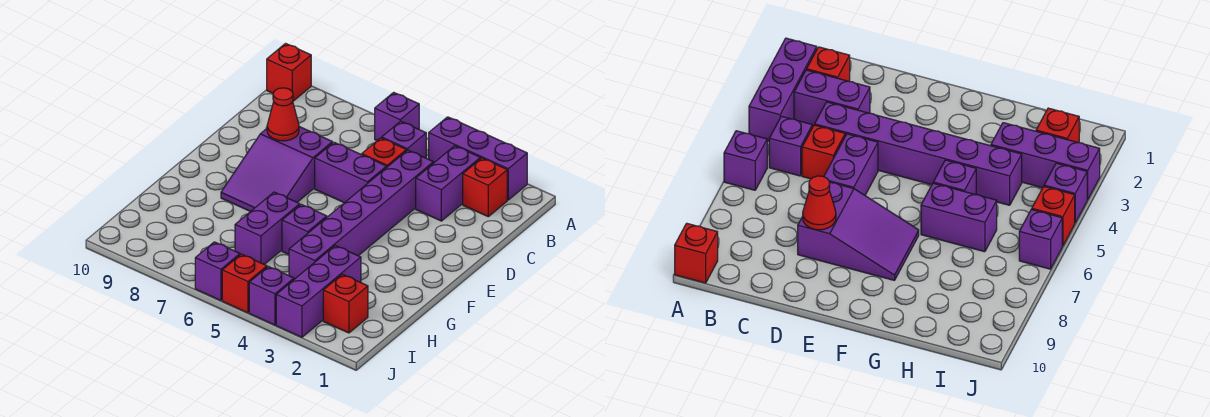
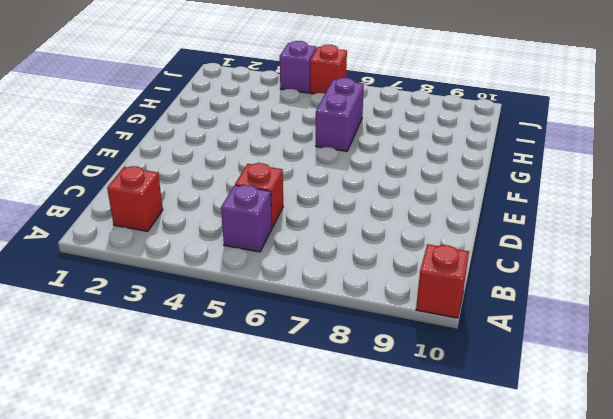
none -> purple 1x3 brick [429,117,527,200]
none -> purple 1x1 brick [374,92,419,140]
none -> purple 1x2 brick [416,146,480,221]

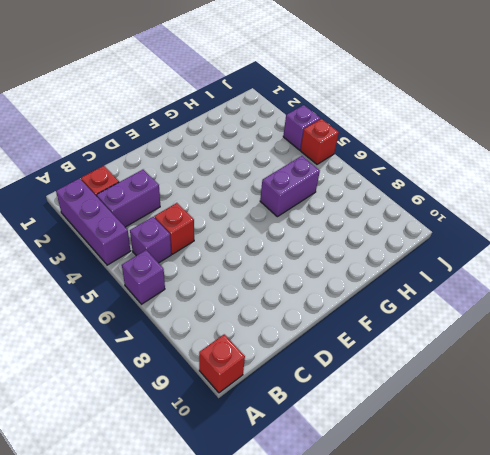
none -> purple 1x6 brick [289,150,433,279]
none -> purple 1x2 brick [315,142,387,203]
none -> purple 2x3 slope [221,127,332,212]

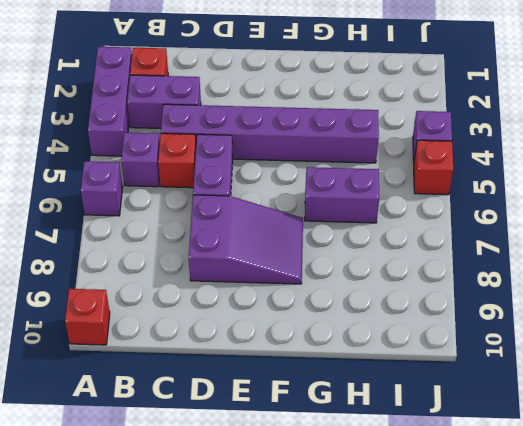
none -> purple 1x1 brick [282,204,327,254]
none -> purple 1x3 brick [276,246,361,337]
none -> red 1x1 brick [323,274,368,333]

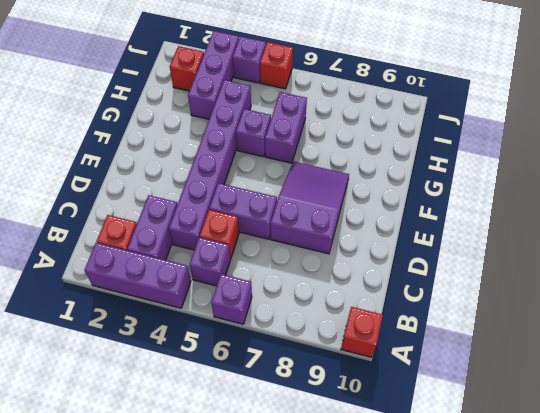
none -> purple 1x1 brick [195,242,240,301]
none -> red 1x1 cone [267,88,299,141]

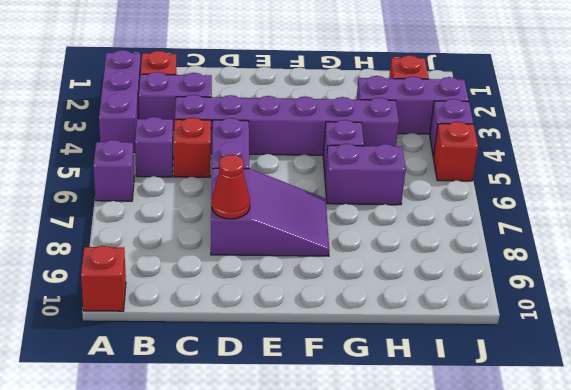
none -> purple 1x1 brick [195,242,240,301]

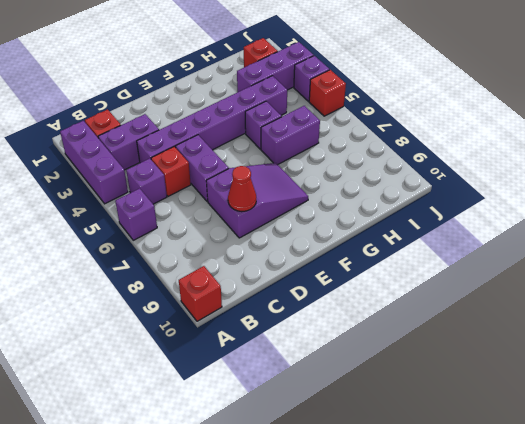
none -> purple 1x1 brick [195,242,240,301]

